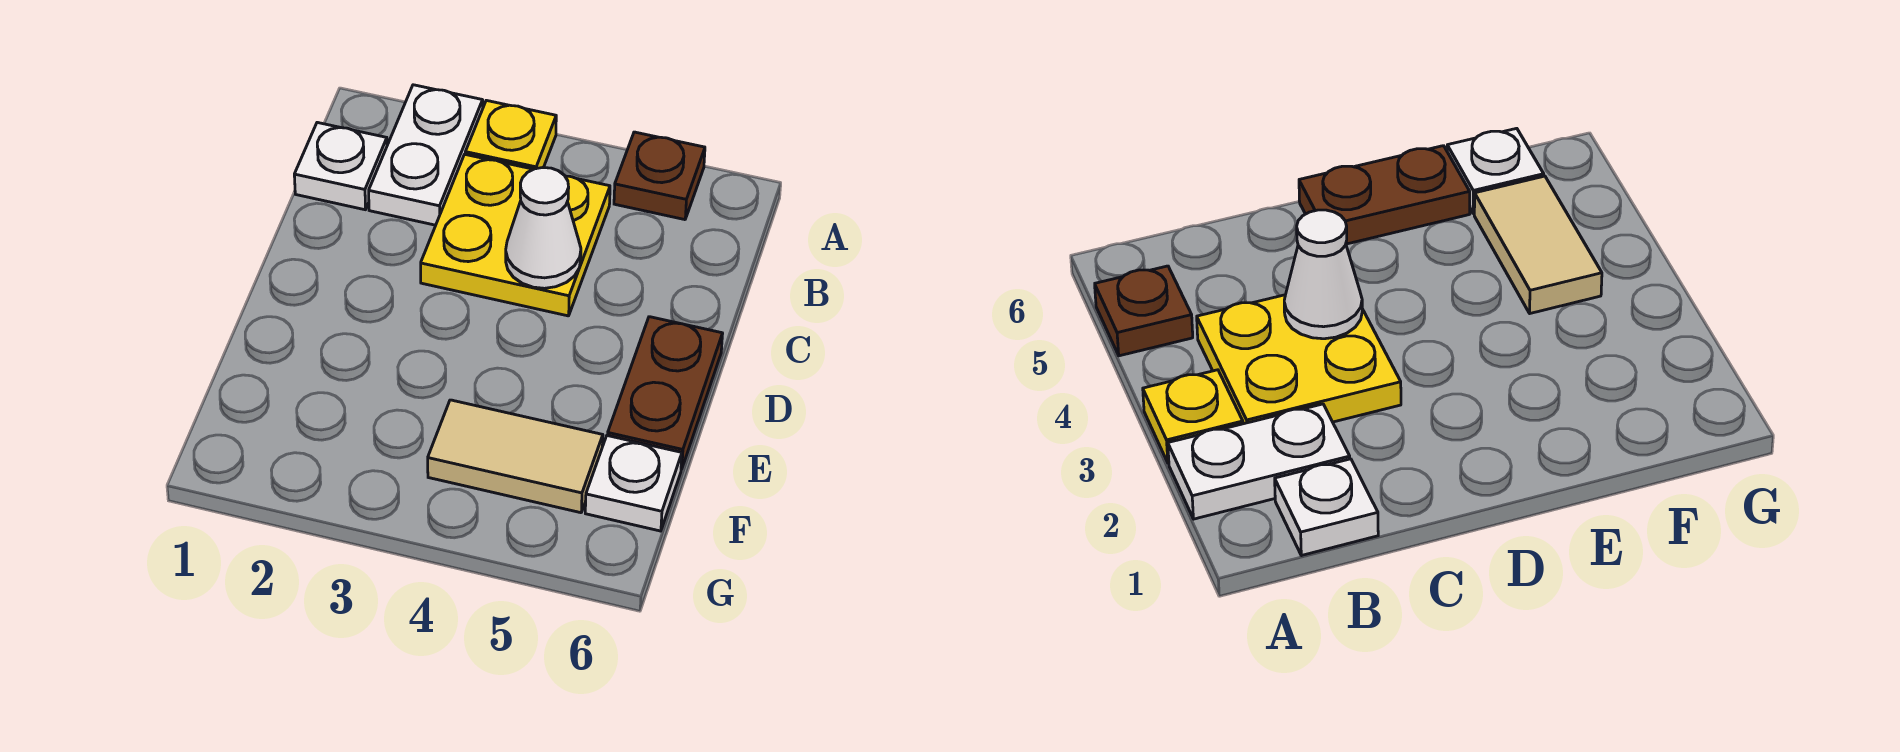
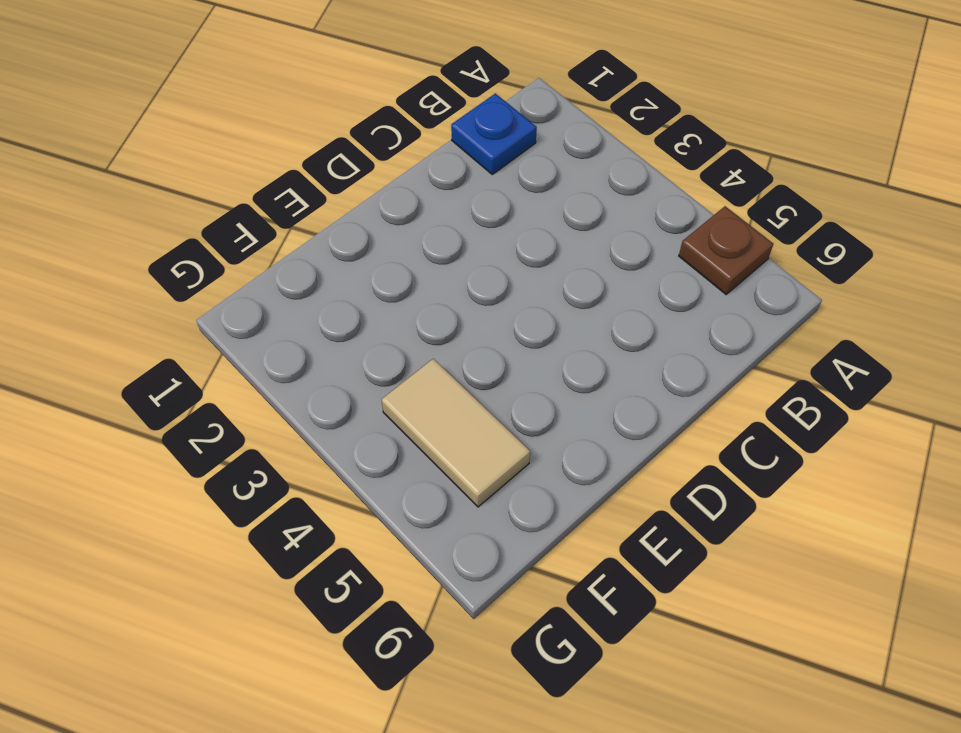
blue 1x1 plate [451,93,537,174] -> white 1x1 plate [294,122,387,210]
none -> white 1x2 plate [369,85,483,225]
none -> yellow 1x1 plate [465,100,556,169]

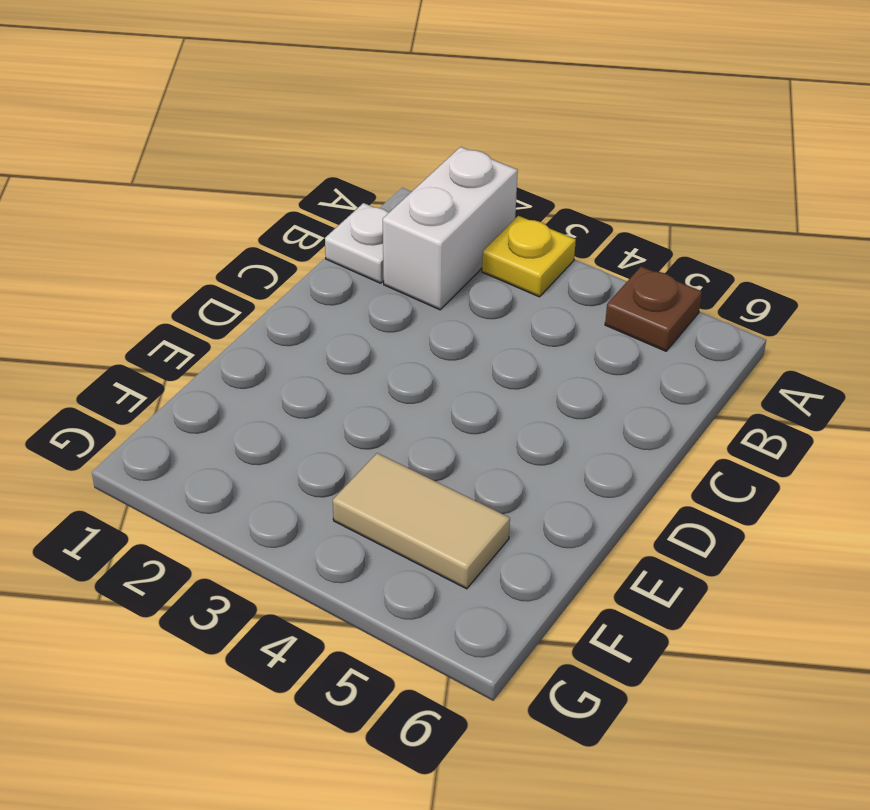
white 1x2 brick [383,147,518,310] -> white 1x2 plate [369,85,483,225]
none -> yellow 2x2 plate [421,154,610,316]
none -> brown 1x2 plate [608,317,723,469]

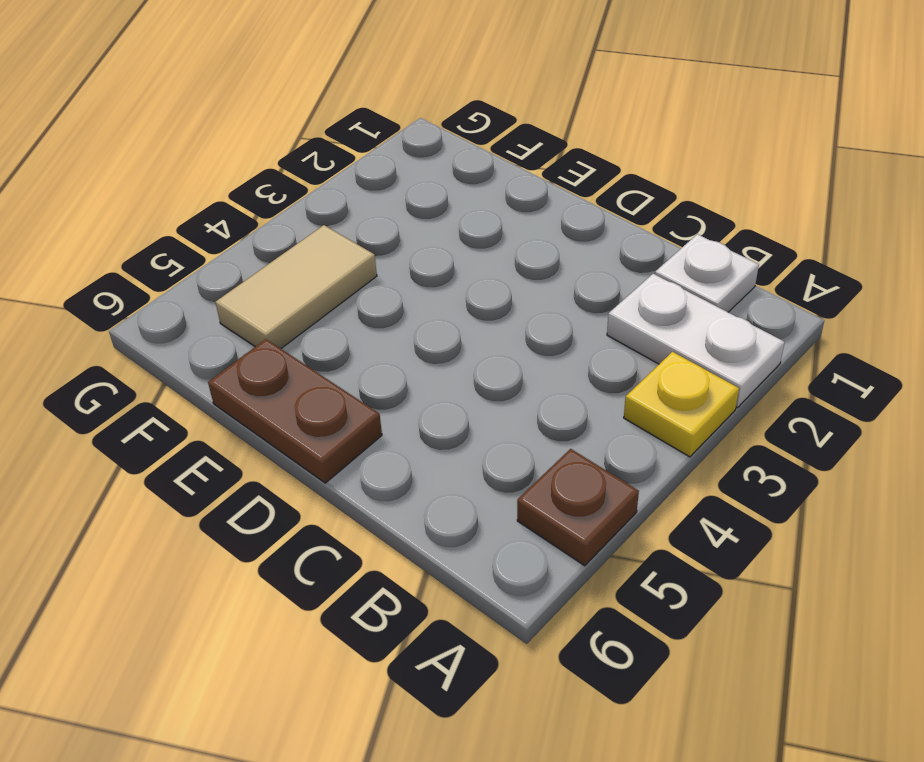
none -> yellow 2x2 plate [421,154,610,316]
none -> white 1x1 plate [585,436,682,531]

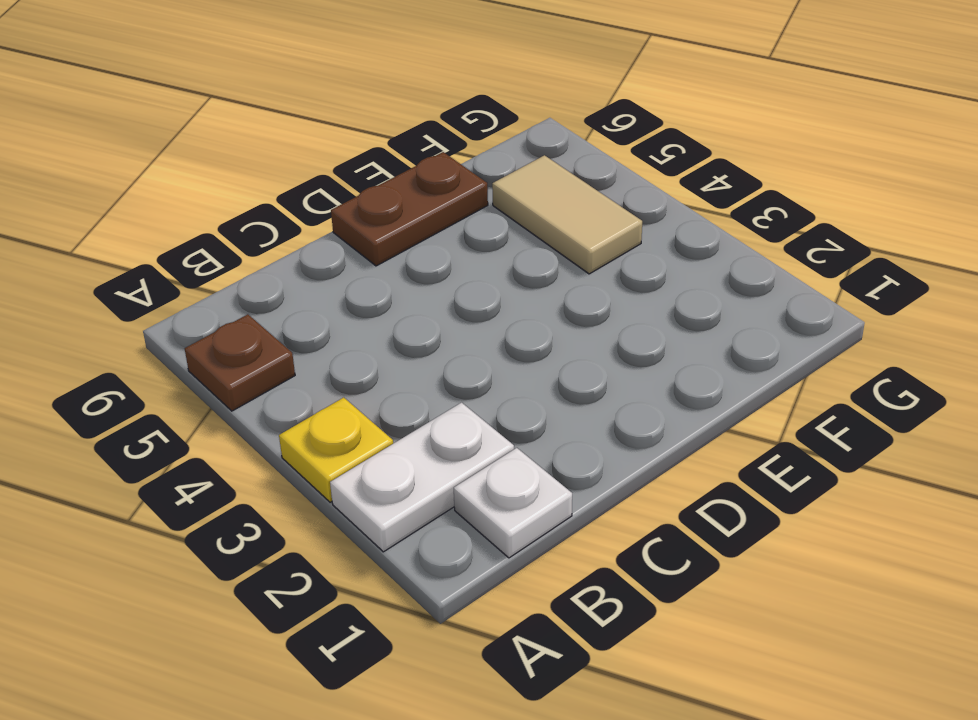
none -> yellow 2x2 plate [421,154,610,316]
none -> white 1x1 plate [585,436,682,531]

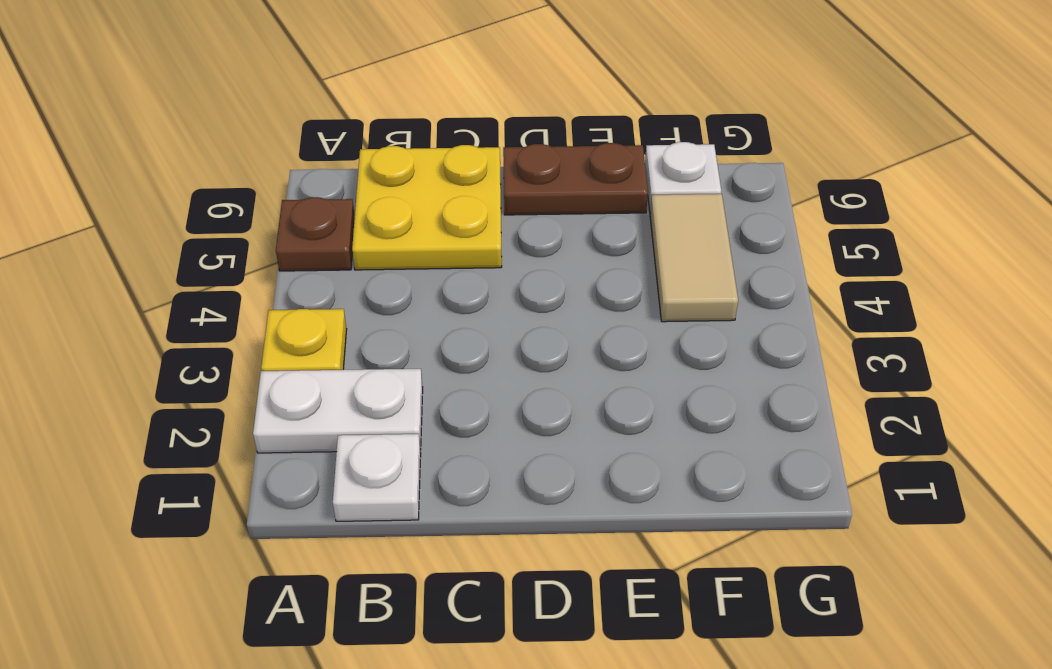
yellow 2x2 plate [352,145,502,270] -> yellow 2x2 plate moved to [421,154,610,316]
none -> white 1x1 cone [506,168,581,288]

